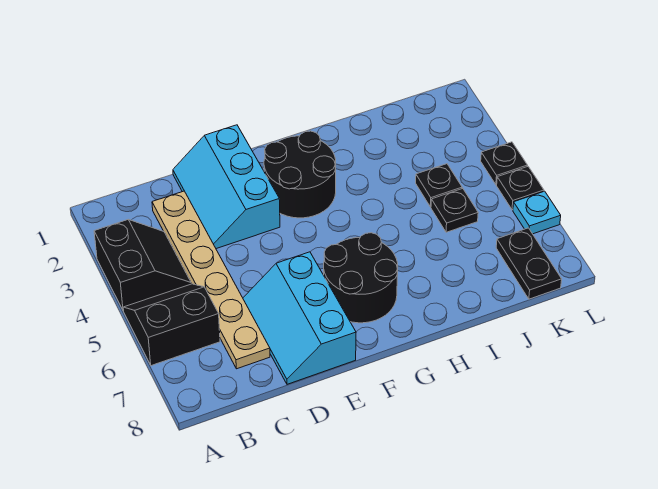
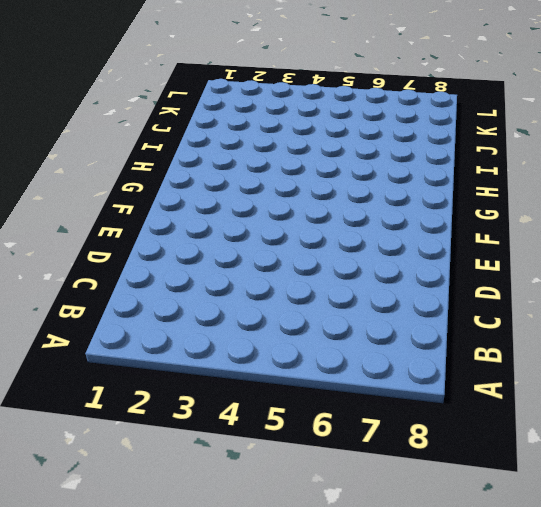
none -> black 2x2 slope [94,220,191,311]
none -> black 2x2 slope [123,284,220,366]
none -> tan 1x6 plate [152,191,270,369]

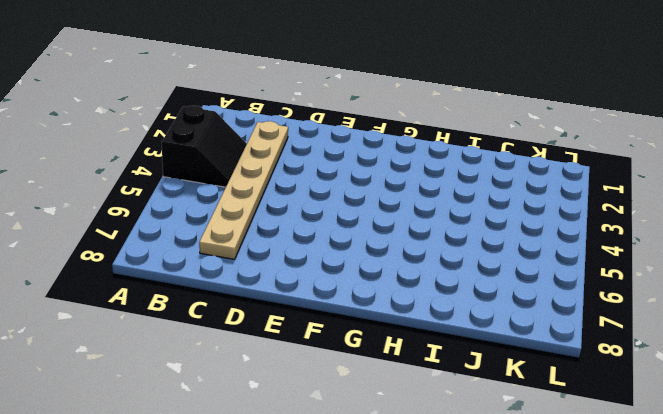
none -> black 2x2 slope [123,284,220,366]
none -> cyan 2x3 slope [173,125,280,249]
none -> cyan 2x3 slope [243,252,356,384]

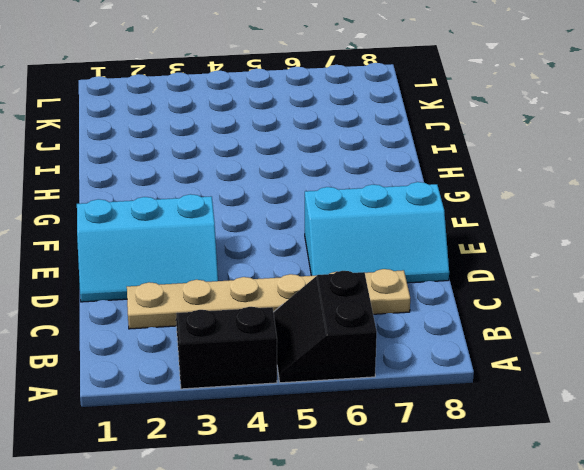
none -> black 2x2 round brick [264,131,336,218]
none -> black 2x2 round brick [324,233,398,323]
none -> black 1x1 plate [416,164,462,207]

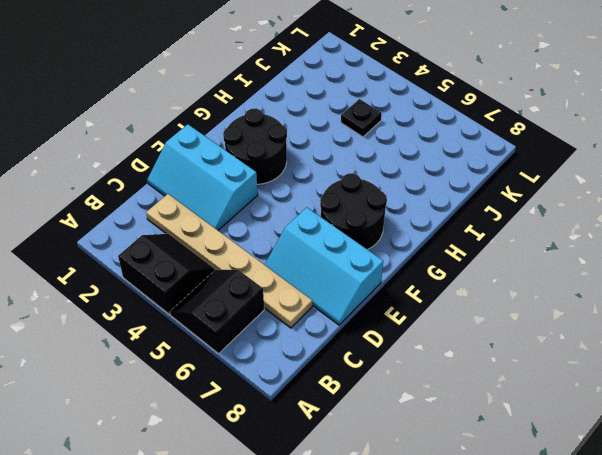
none -> black 1x1 plate [431,189,478,232]
none -> black 1x2 plate [496,228,562,299]
none -> black 1x1 plate [481,142,528,185]

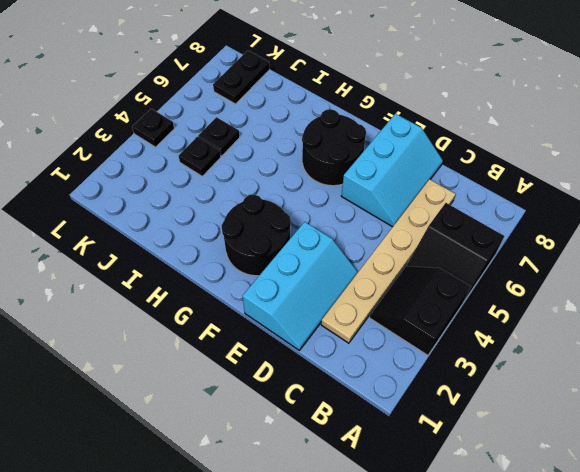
none -> black 1x1 plate [497,166,544,210]
none -> cyan 1x1 plate [513,191,561,234]

